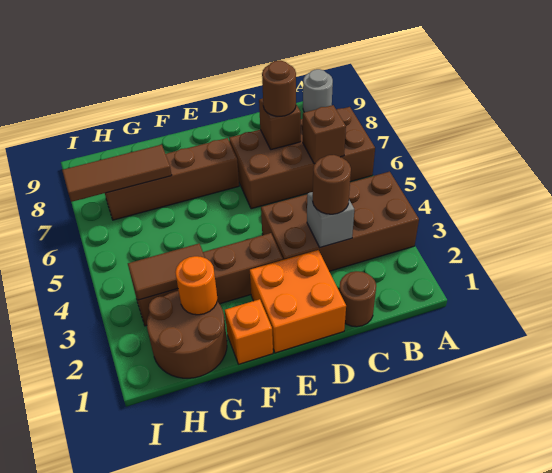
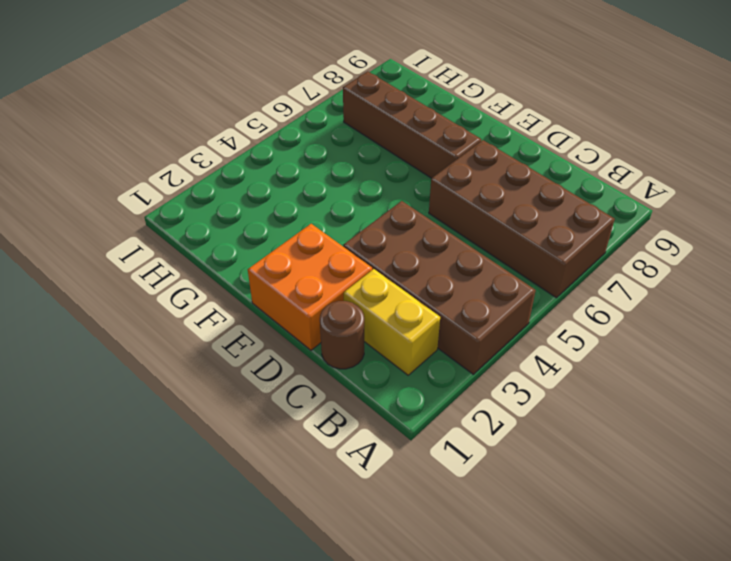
yellow 1x2 brick [344,269,440,375] -> none
none -> grey 1x1 round brick [303,69,333,112]
none -> brown 1x4 brick [131,233,283,326]
none -> orange 1x1 brick [225,299,273,364]

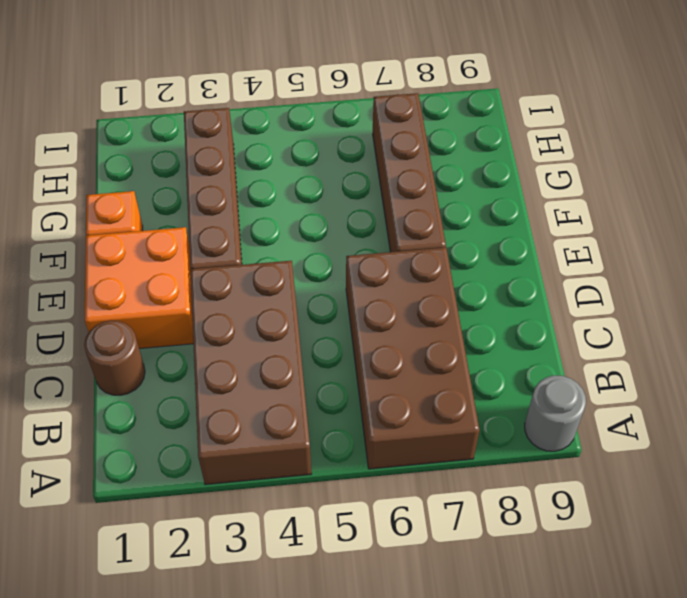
none -> brown 2x2 round brick [147,291,227,378]
none -> brown 1x1 brick [303,105,346,164]
none -> grey 1x1 brick [307,192,354,248]

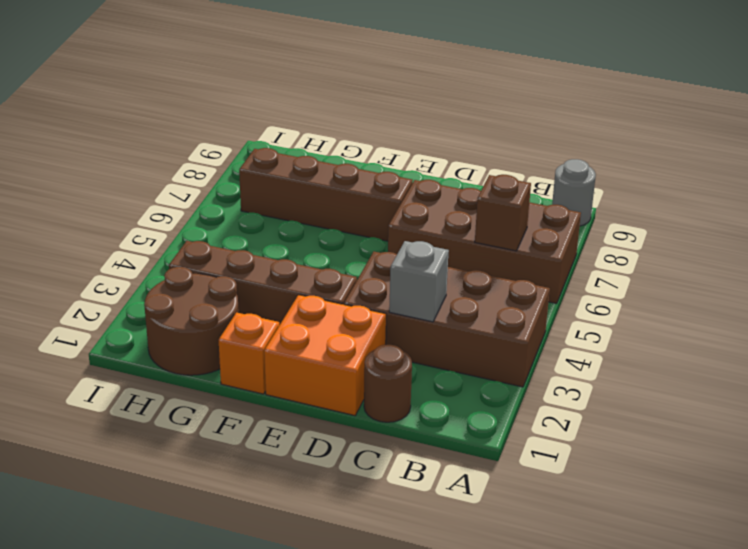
none -> brown 1x1 brick [259,99,301,150]
none -> orange 1x1 round brick [175,256,217,315]
none -> brown 1x2 tile [128,244,205,300]

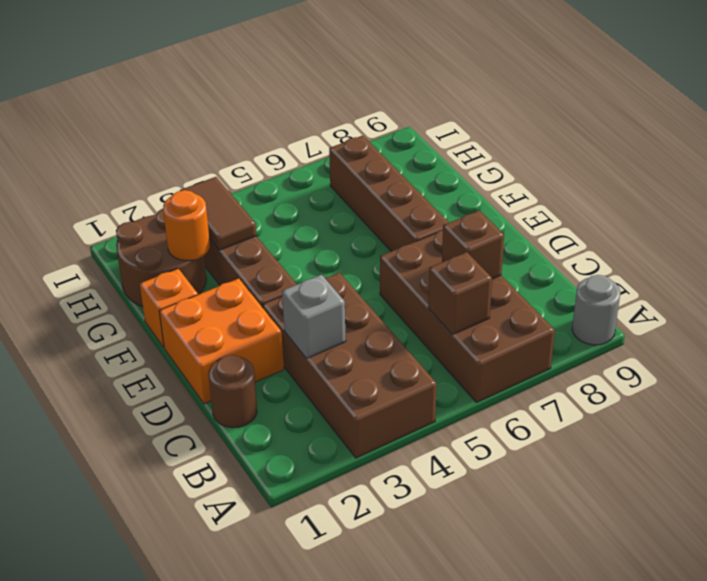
none -> brown 1x3 tile [62,145,171,202]
none -> brown 1x1 round brick [313,155,351,214]
none -> brown 1x1 round brick [262,61,296,116]

